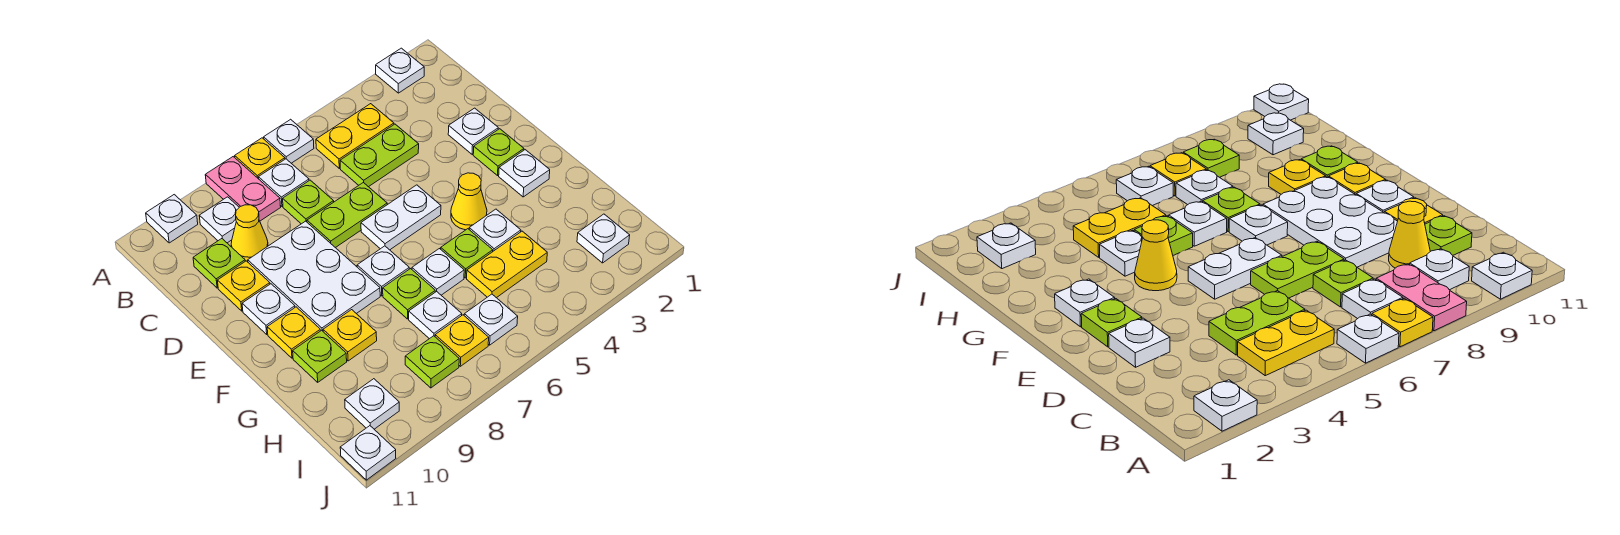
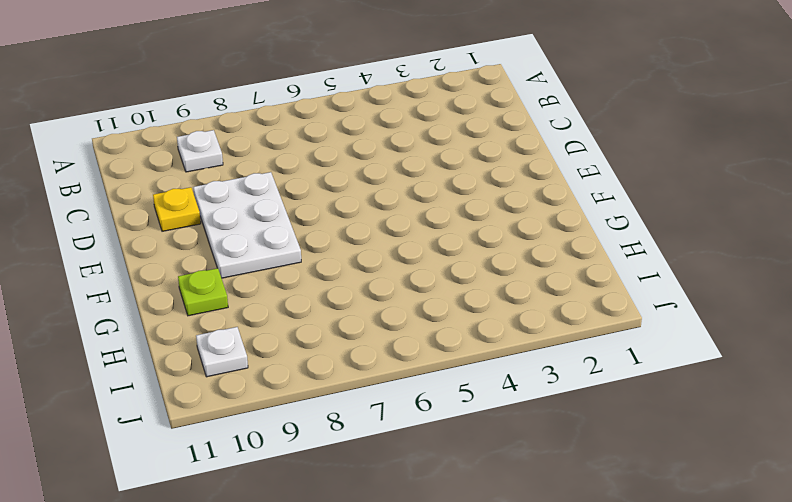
none -> white 1x1 plate [376,48,424,93]
none -> white 1x1 plate [264,119,314,163]
none -> yellow 1x1 plate [235,138,285,179]
none -> pink 1x2 plate [205,157,281,221]

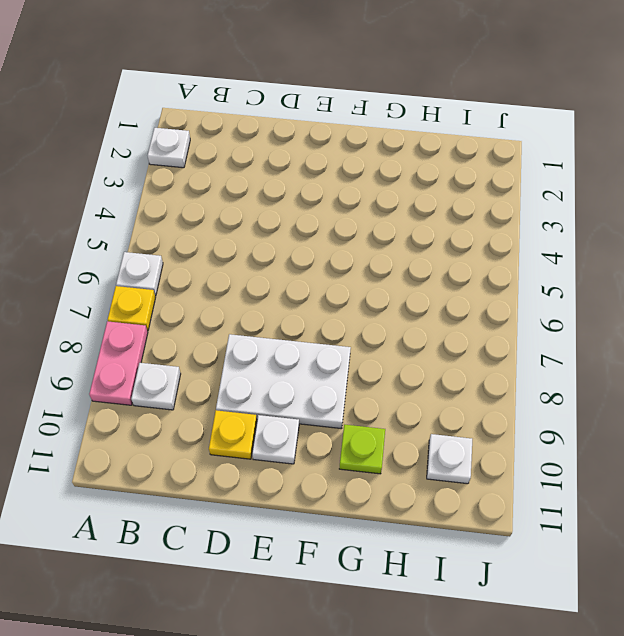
pink 1x2 plate [89,321,148,405] -> pink 1x2 plate turned to [205,157,281,221]
none -> white 1x1 plate [146,195,198,243]
none -> yellow 1x2 plate [316,104,394,168]
none -> white 1x1 plate [258,159,309,206]
none -> lime 1x2 plate [340,124,419,187]

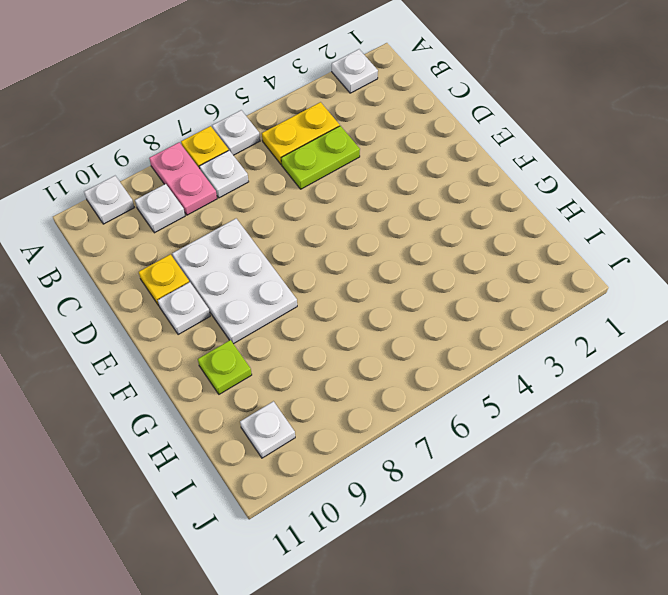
none -> lime 1x1 plate [283,180,334,224]
none -> yellow 1x1 cone [231,205,268,262]
none -> lime 1x1 plate [193,239,245,288]
none -> white 1x1 plate [448,108,498,154]

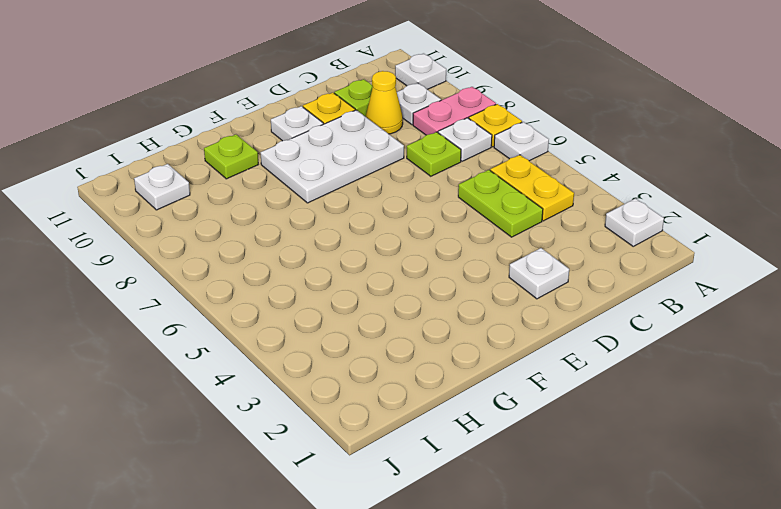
none -> lime 1x2 plate [307,182,387,248]
none -> lime 1x1 plate [473,129,524,175]
none -> white 1x2 plate [361,185,441,250]
none -> white 1x1 plate [499,150,550,197]

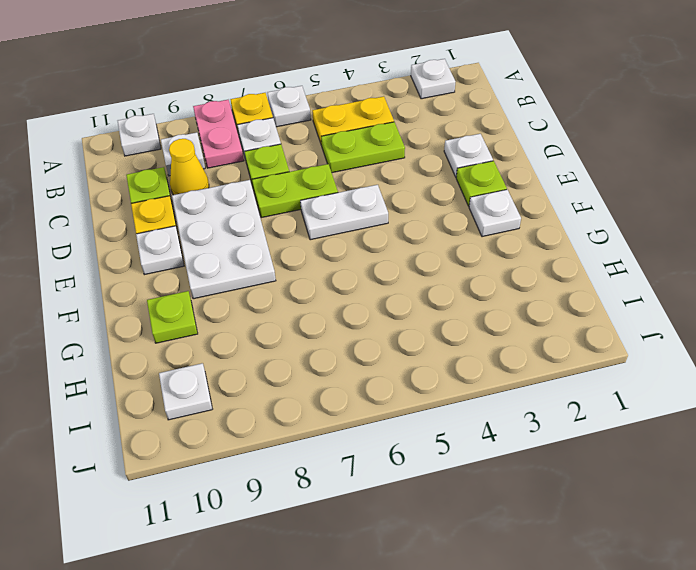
none -> yellow 1x1 cone [451,173,487,230]
none -> white 1x1 plate [357,246,409,296]
none -> yellow 1x1 plate [267,307,320,358]
none -> white 1x1 plate [469,209,521,251]

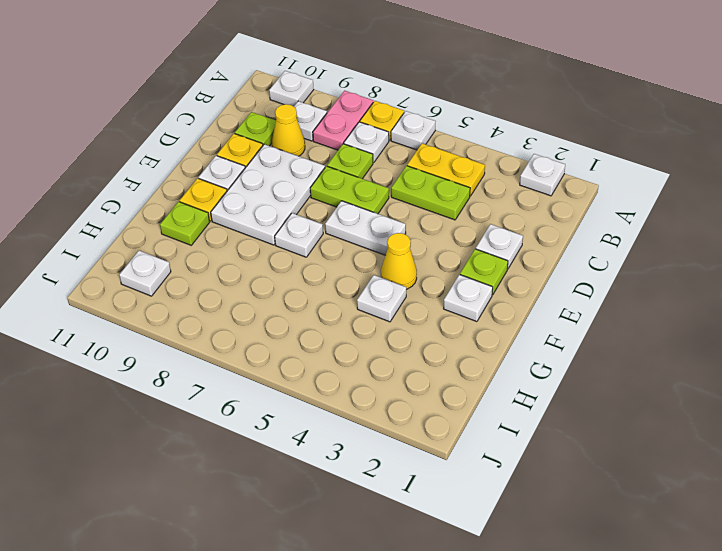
none -> lime 1x1 plate [441,229,493,278]
none -> white 1x1 plate [412,249,464,295]
none -> lime 1x1 plate [383,269,435,319]
none -> yellow 1x1 plate [323,310,377,361]

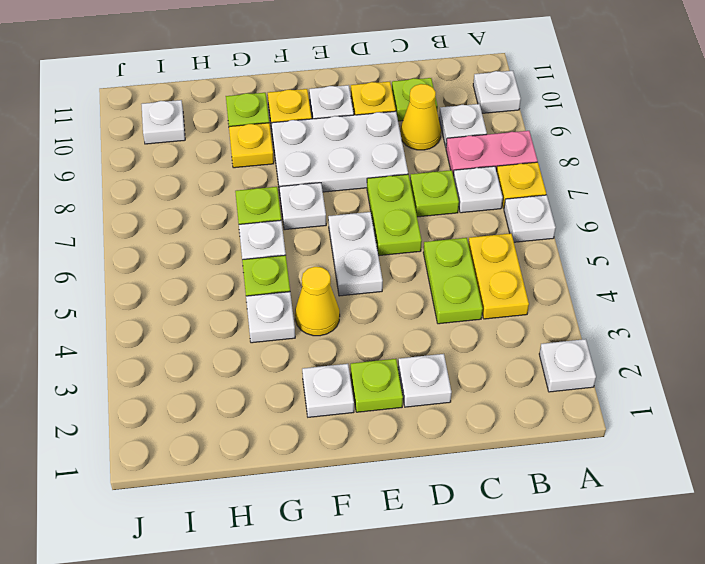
none -> yellow 1x2 plate [467,231,547,298]
none -> white 1x1 plate [409,291,462,339]
none -> white 1x1 plate [577,214,630,263]
none -> white 1x1 plate [464,294,518,345]

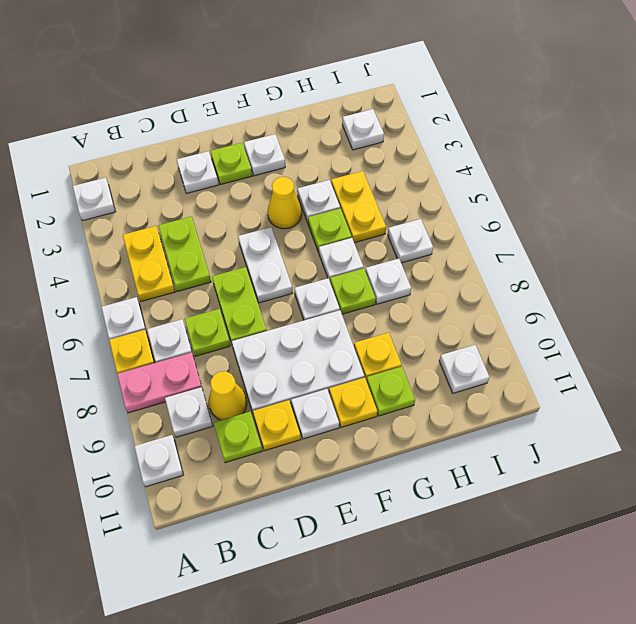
none -> yellow 1x1 plate [435,315,489,366]
none -> lime 1x1 plate [405,336,459,388]
none -> white 1x1 plate [340,426,396,480]

